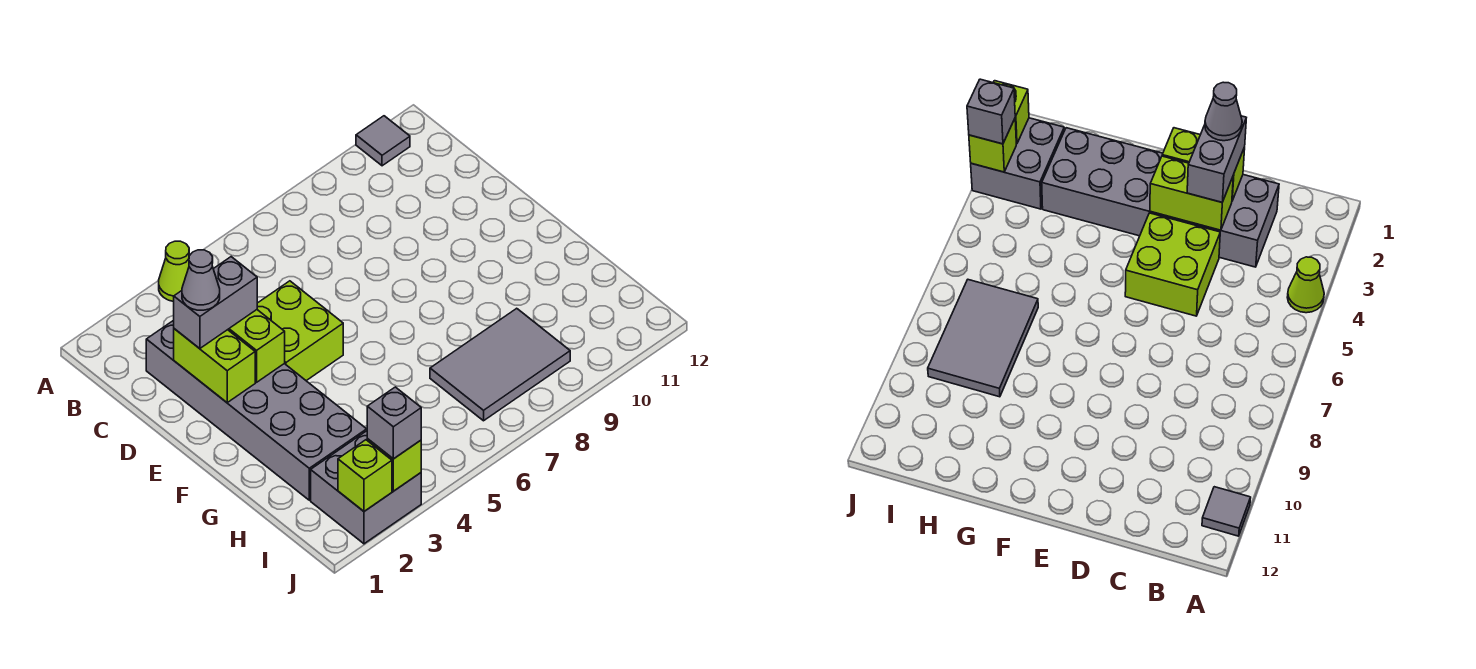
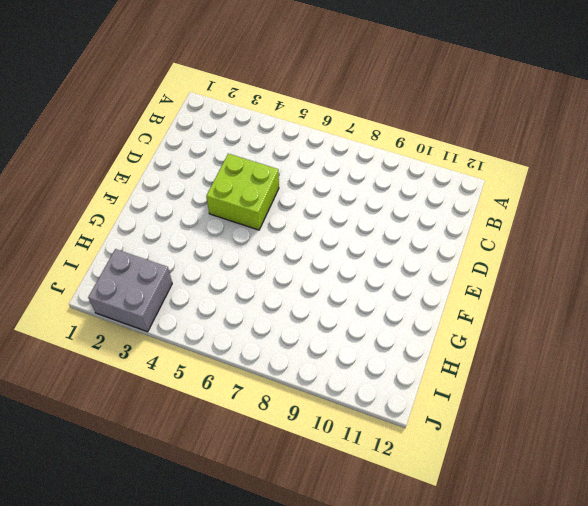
none -> lime 1x1 cone [159,241,189,302]
none -> grey 1x1 tile [356,116,410,166]
none -> grey 2x6 brick [146,320,367,500]

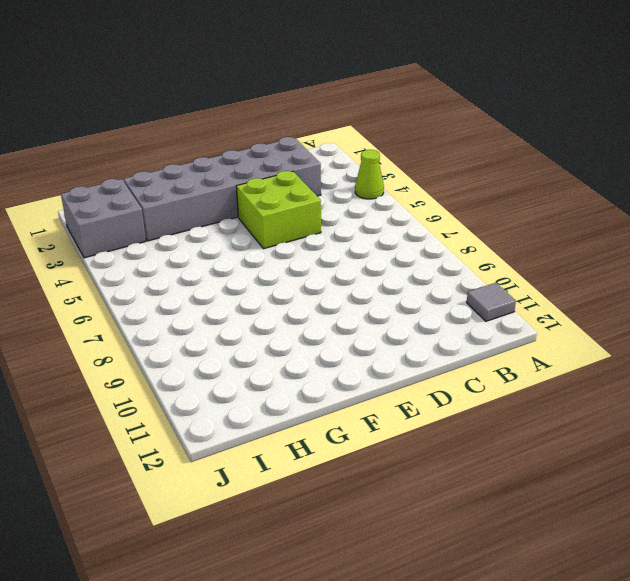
none -> grey 2x3 tile [430,308,570,421]
none -> lime 1x2 brick [174,329,255,403]
none -> lime 1x2 brick [228,310,285,382]

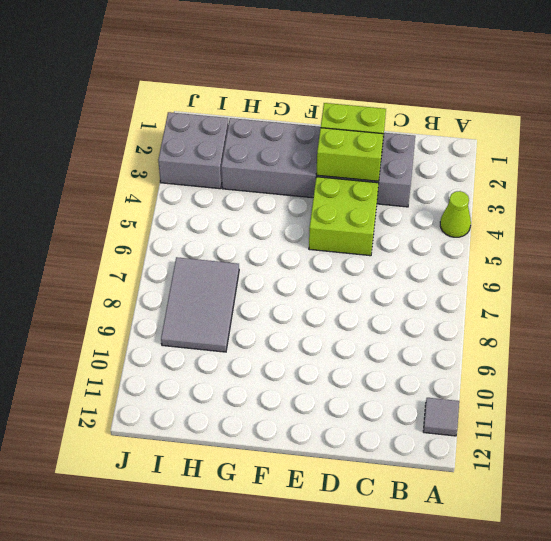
none -> lime 1x1 brick [338,440,392,511]
none -> lime 1x1 brick [367,439,421,491]
none -> grey 1x2 brick [174,257,257,349]

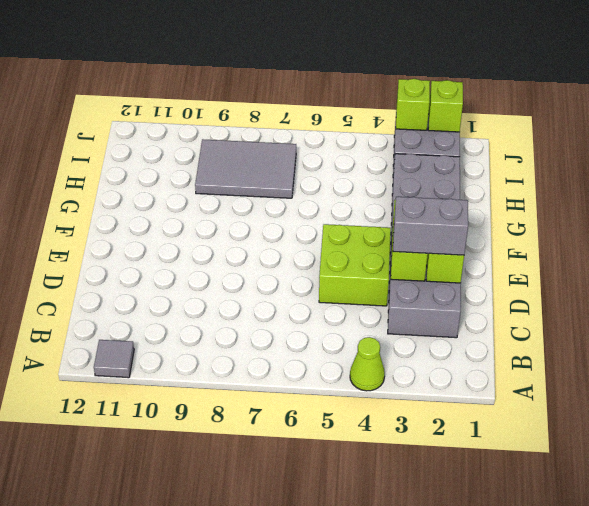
none -> grey 1x1 brick [367,387,421,459]
none -> grey 1x1 cone [182,250,220,310]

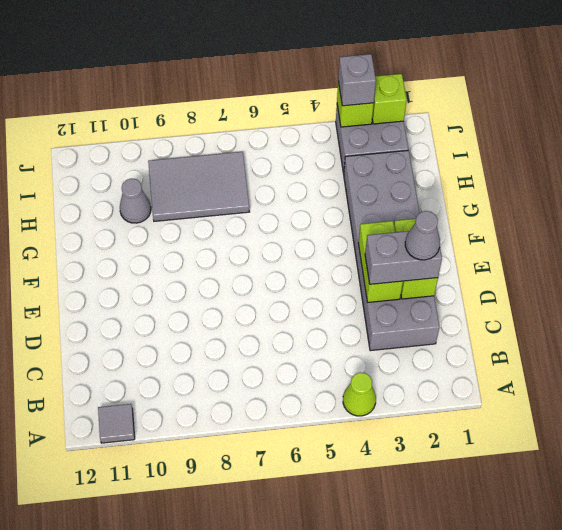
grey 1x1 cone [120,179,151,223] -> none
none -> lime 2x2 brick [257,281,343,381]

